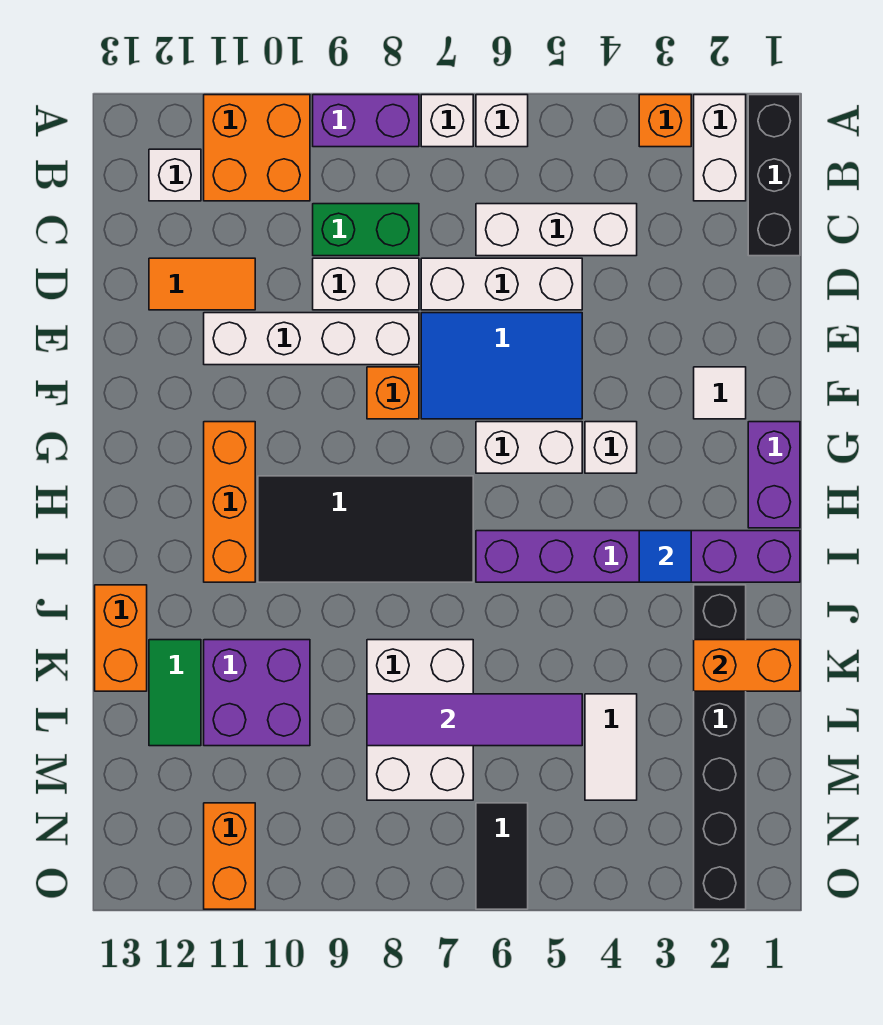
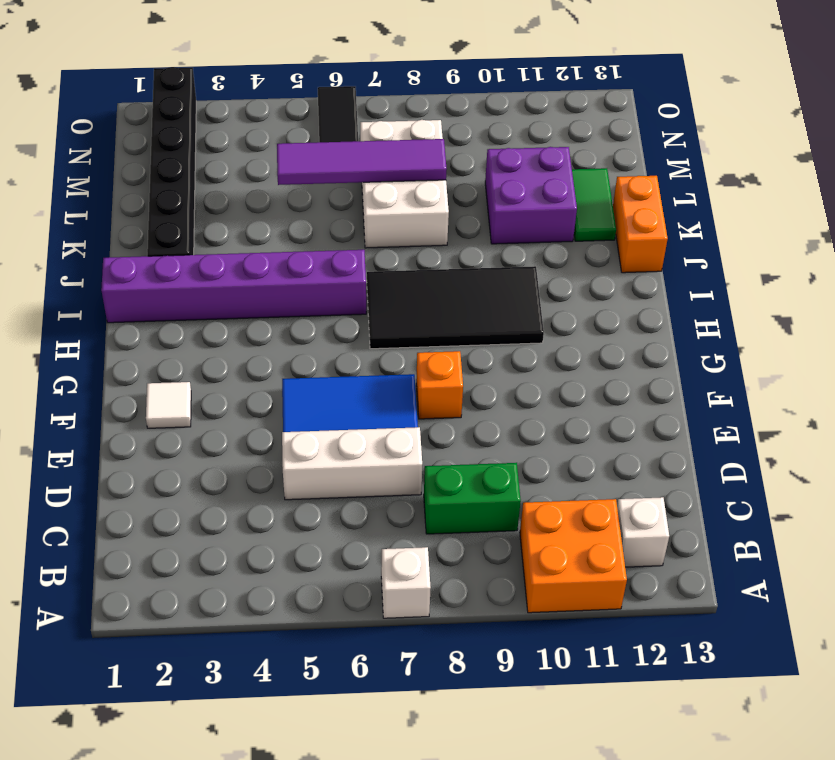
none -> black 1x3 brick [748,95,800,256]
none -> white 1x2 brick [694,95,746,201]
none -> orange 1x1 brick [639,95,691,147]
none -> white 1x1 brick [476,95,528,147]

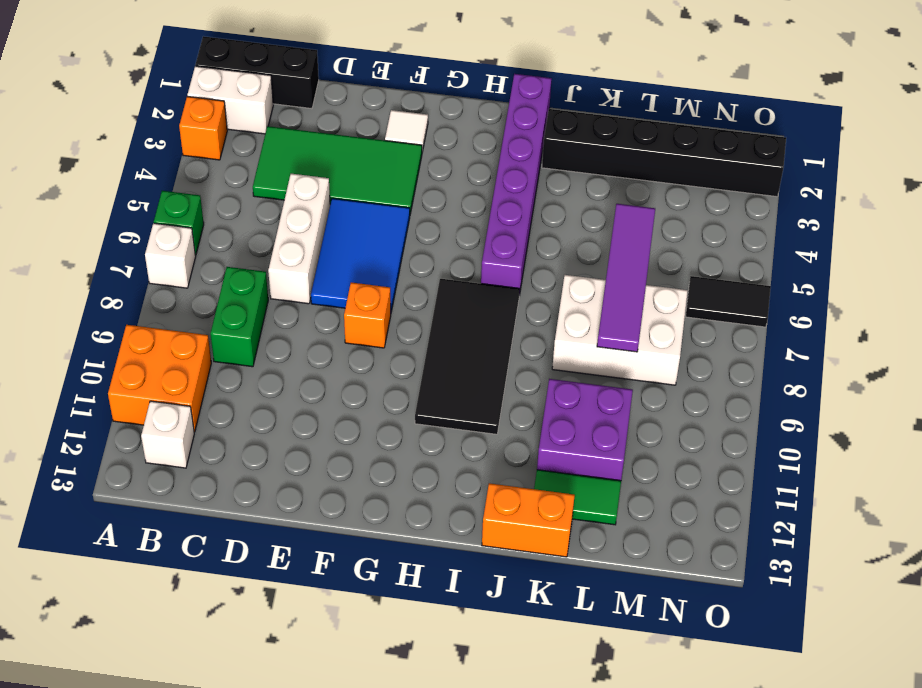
green 1x1 brick [154,191,204,255] -> white 1x1 brick [476,95,528,147]
green 2x4 tile [253,126,422,214] -> white 1x3 brick [476,204,637,256]
none -> purple 1x2 brick [313,95,419,147]
none -> white 1x2 brick [313,258,419,310]
none -> orange 1x2 tile [149,258,255,310]
none -> white 1x4 brick [204,313,419,365]

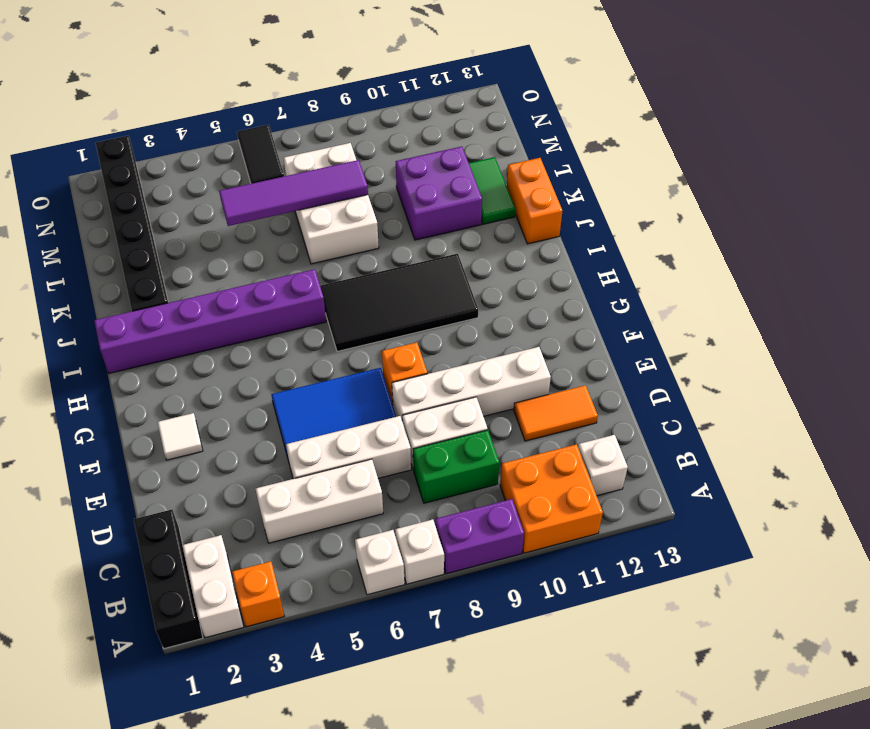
none -> purple 1x2 brick [748,422,800,528]
none -> white 1x1 brick [585,422,637,473]
none -> white 1x2 brick [476,422,582,473]
none -> orange 1x3 brick [204,422,255,582]

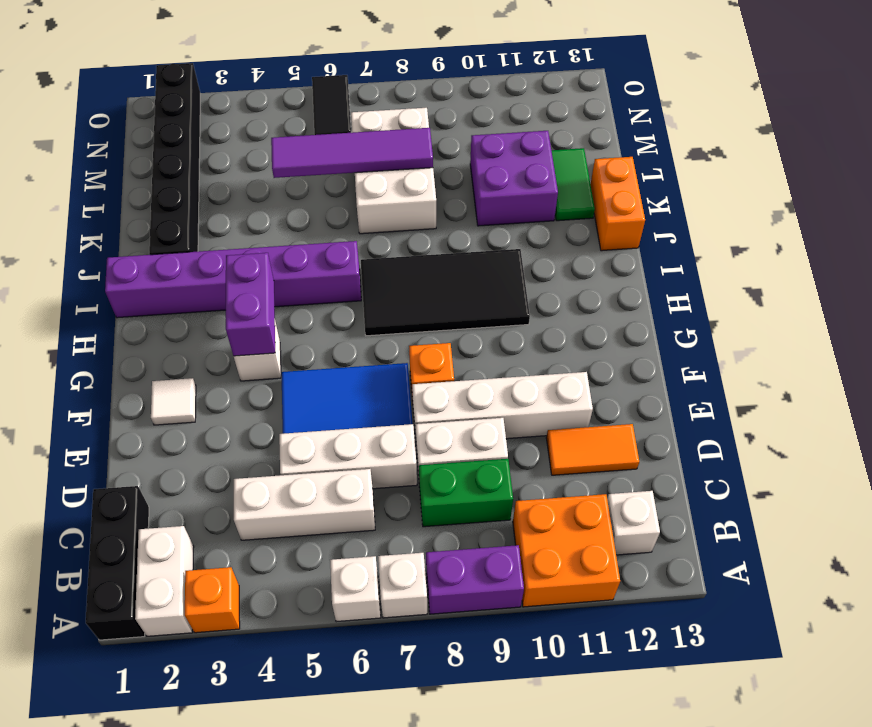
purple 1x2 brick [226,253,275,356] -> purple 1x2 brick moved to [748,422,800,528]
none -> white 1x2 brick [476,422,582,473]
none -> orange 1x3 brick [204,422,255,582]
none -> white 1x2 tile [585,694,637,800]
none -> orange 1x2 brick [204,803,255,909]

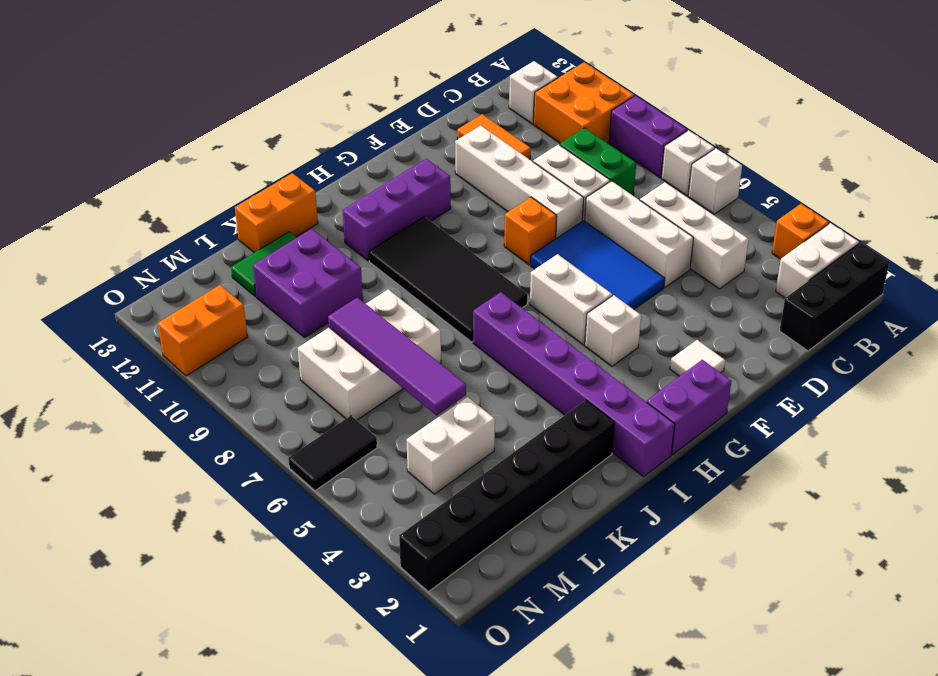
purple 1x3 brick [343,159,451,261] -> orange 1x3 brick [204,422,255,582]
white 1x2 brick [406,397,495,494] -> white 1x2 tile [585,694,637,800]
none -> blue 1x1 tile [639,531,691,582]
none -> orange 1x2 brick [694,640,800,691]

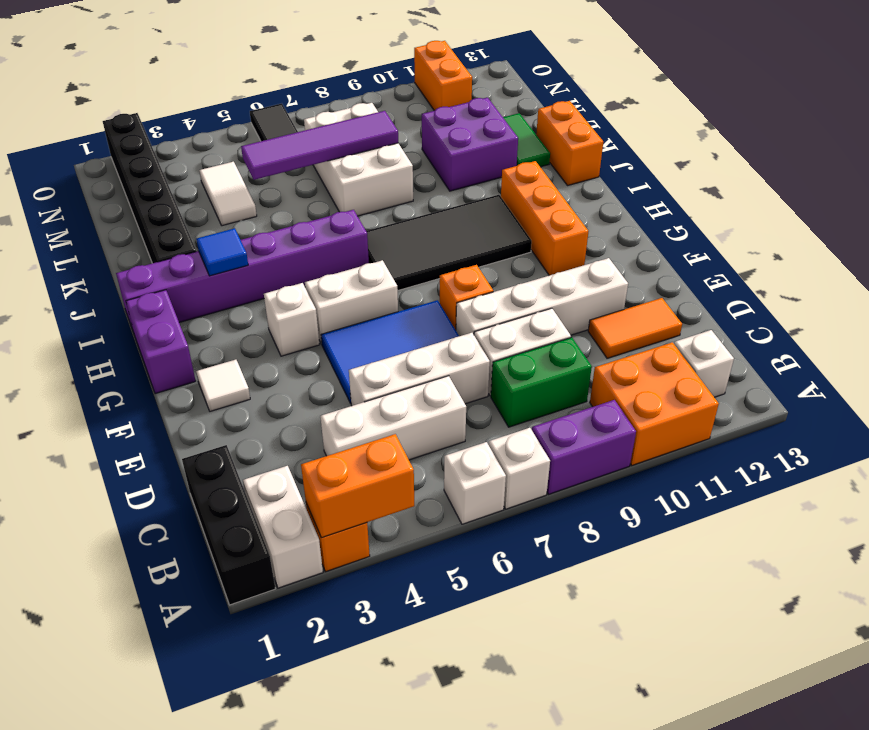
orange 1x2 brick [301,434,414,538] -> orange 1x2 brick moved to [694,640,800,691]

